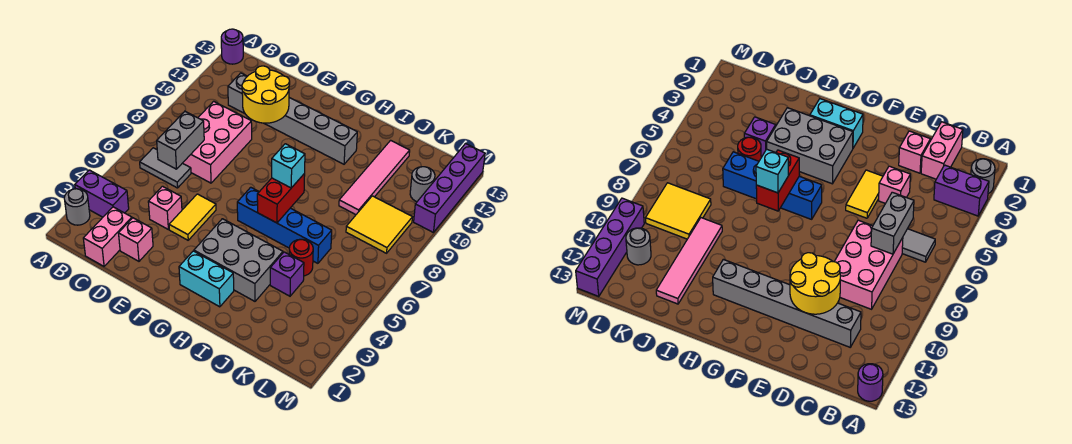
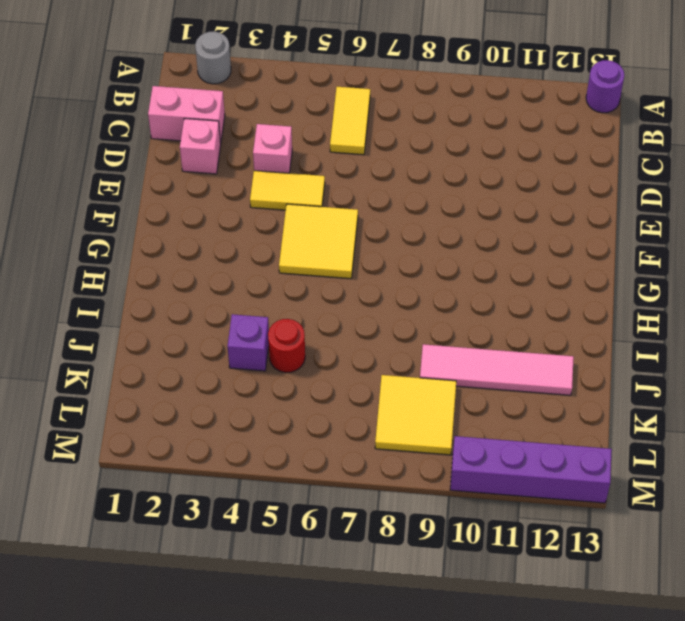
yellow 1x2 tile [330,87,370,155] -> grey 1x2 tile [140,148,191,188]
yellow 2x2 tile [279,204,358,279] -> blue 1x4 brick [237,187,332,263]
none -> purple 1x2 brick [75,170,129,217]
none -> pink 2x3 brick [183,101,252,183]
none -> grey 1x6 brick [228,73,357,164]

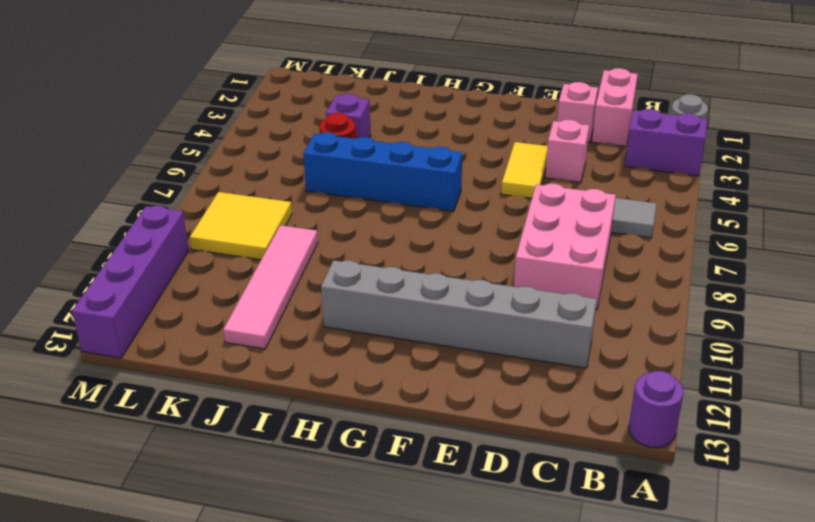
none -> cyan 1x2 brick [179,251,234,307]
none -> grey 2x3 brick [194,219,283,301]
none -> grey 1x1 round brick [410,167,435,202]

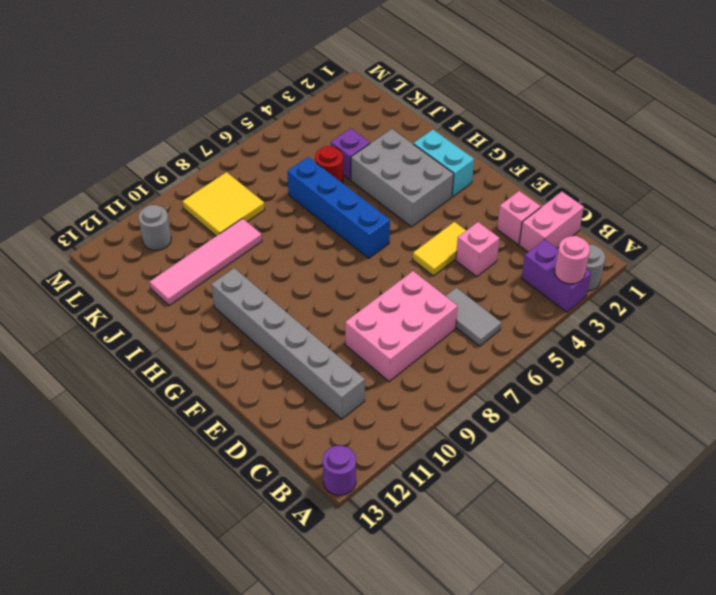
pink 1x1 round brick [555,236,590,284] -> none
none -> purple 1x4 brick [414,144,485,232]
none -> grey 1x2 brick [157,111,204,169]
none -> yellow 2x2 round brick [242,66,290,123]

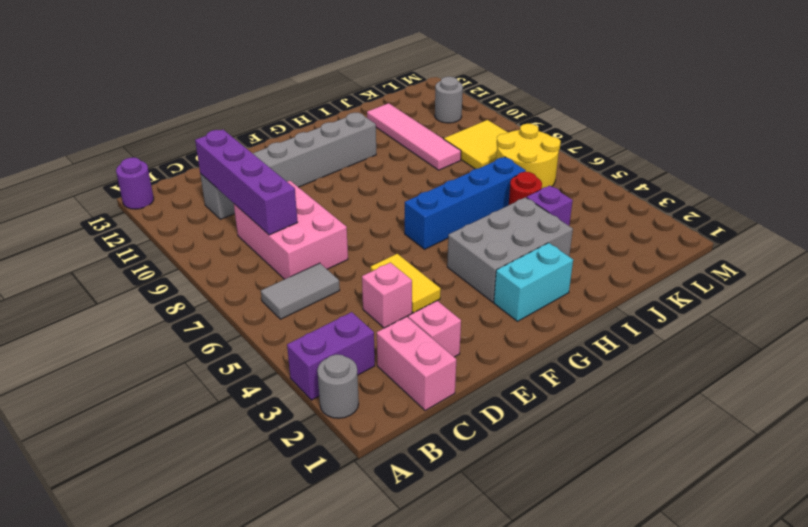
purple 1x4 brick [195,130,298,235] -> purple 1x4 brick moved to [414,144,485,232]
yellow 2x2 round brick [496,124,561,188] -> yellow 2x2 round brick moved to [242,66,290,123]
none -> grey 1x2 brick [157,111,204,169]
none -> red 1x2 brick [257,174,305,223]
none -> cyan 1x1 brick [272,144,305,188]

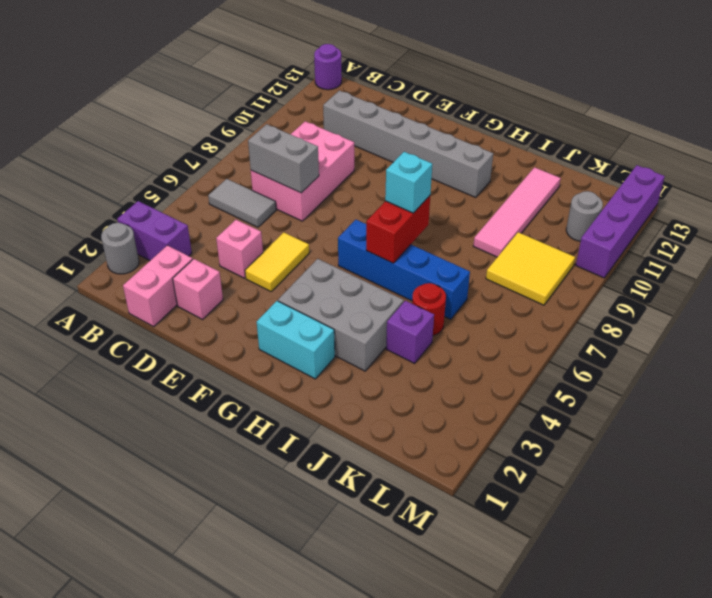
grey 1x2 brick [248,124,319,193] -> grey 1x2 brick turned to [157,111,204,169]
none -> yellow 2x2 round brick [242,66,290,123]

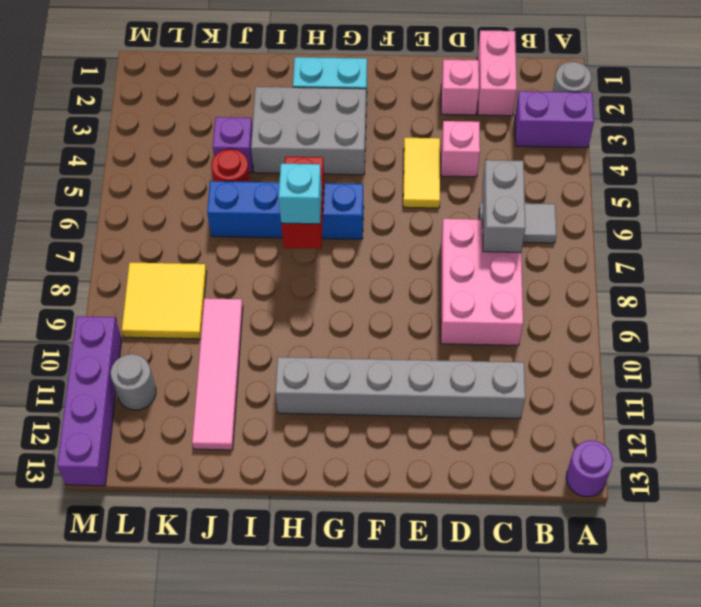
none -> yellow 2x2 round brick [242,66,290,123]

